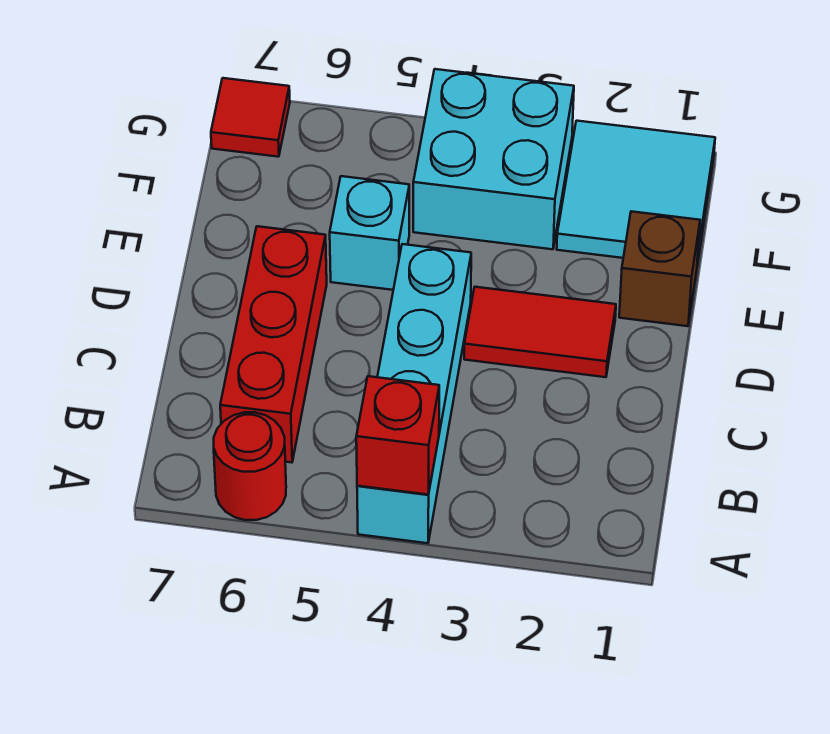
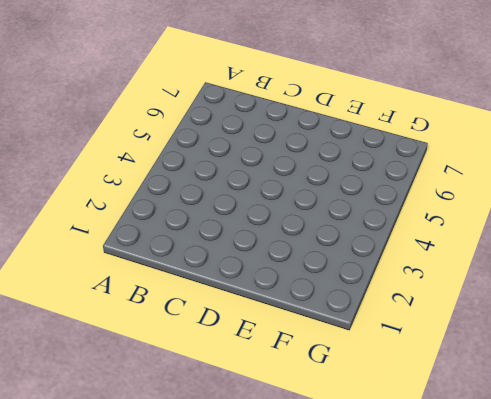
none -> cyan 1x4 brick [357,244,471,543]
none -> red 1x1 round brick [214,412,286,520]

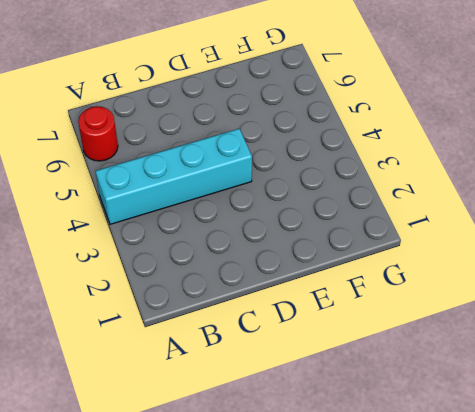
none -> red 1x3 brick [220,226,327,463]
none -> red 1x2 tile [464,287,616,377]

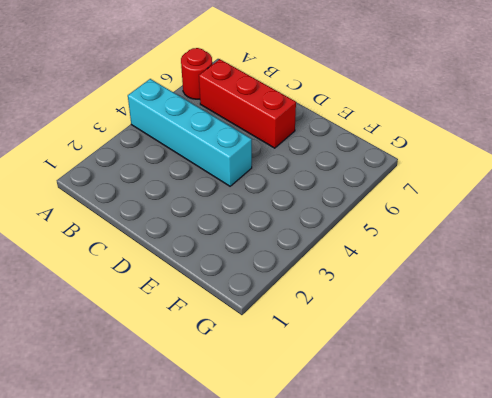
none -> red 1x2 tile [464,287,616,377]
none -> brown 1x1 brick [619,211,700,326]

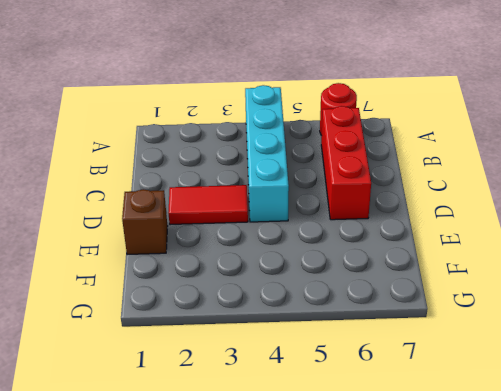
none -> cyan 1x1 brick [330,176,409,290]
none -> cyan 2x2 tile [557,121,715,265]

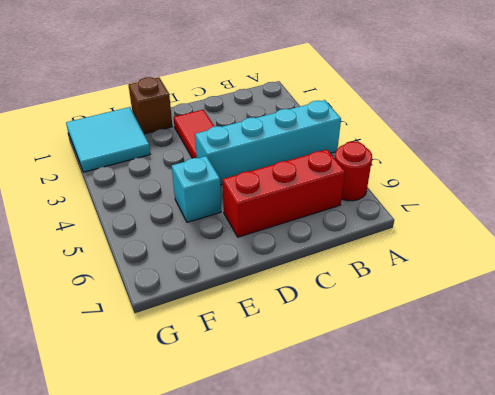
none -> cyan 2x2 brick [413,69,574,249]
none -> red 1x1 tile [211,78,290,157]

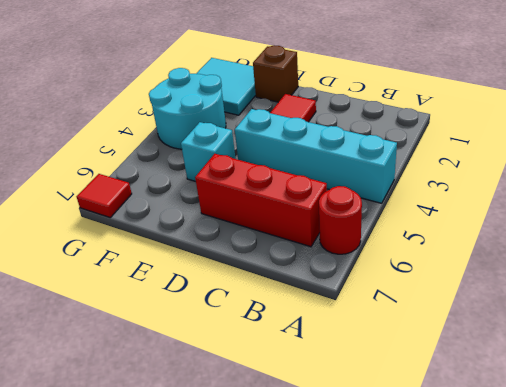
cyan 2x2 round brick [149,68,226,149] -> cyan 2x2 brick [413,69,574,249]
none -> red 1x1 brick [356,376,439,495]

